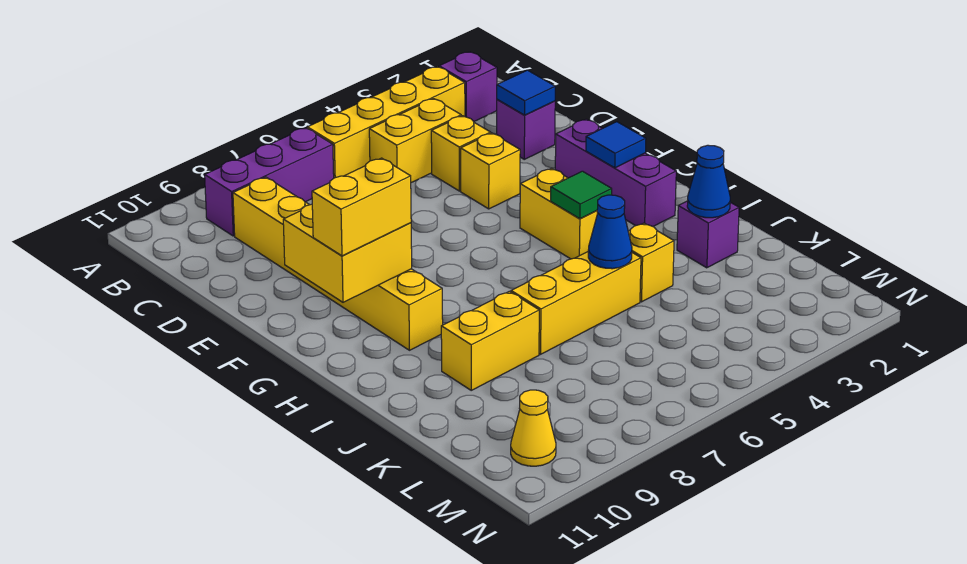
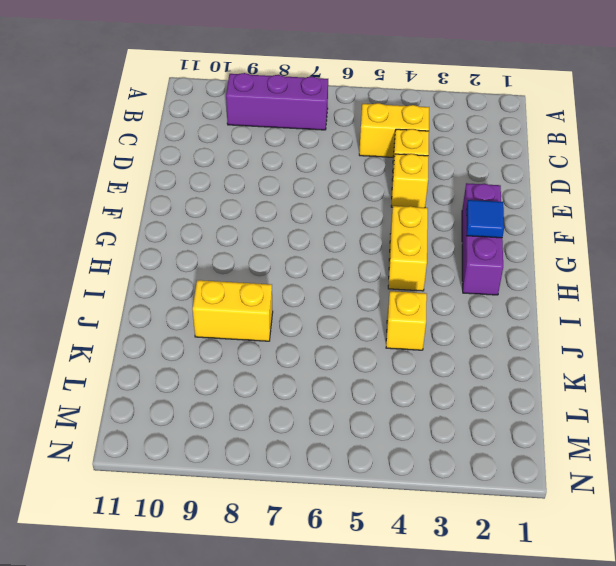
none -> purple 1x1 brick [439,52,497,122]
none -> yellow 1x4 brick [307,67,465,178]
none -> yellow 1x6 brick [233,177,443,350]

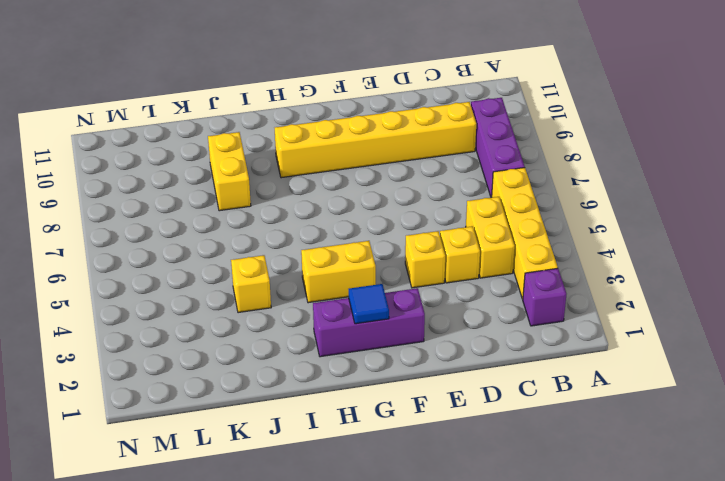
none -> purple 1x1 brick [497,99,555,159]
none -> purple 1x1 brick [677,201,739,268]
none -> yellow 1x3 brick [511,252,641,354]

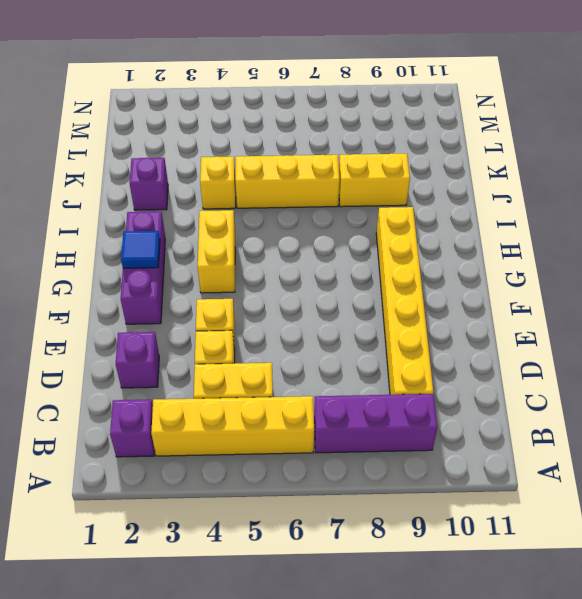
none -> yellow 1x1 cone [511,390,556,466]
none -> blue 1x1 tile [497,70,555,115]
none -> yellow 2x2 brick [283,204,412,302]

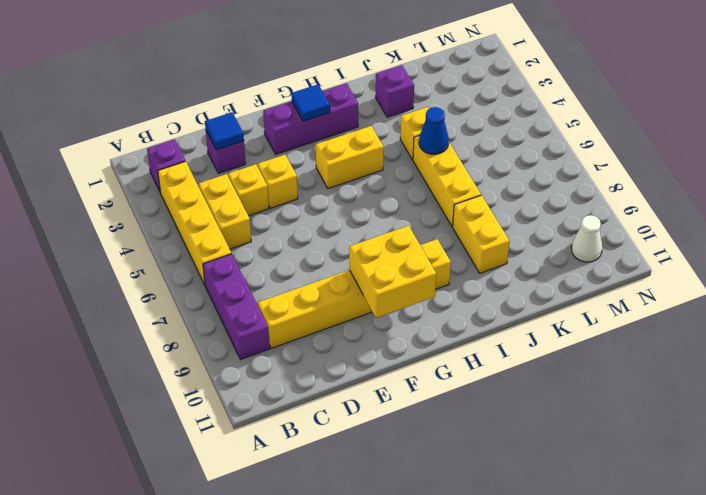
white 1x1 cone [571,215,602,262] -> yellow 1x1 cone [511,390,556,466]
none -> green 1x1 tile [551,171,612,219]
none -> blue 1x1 cone [687,145,730,218]
none -> yellow 1x2 brick [312,158,411,256]

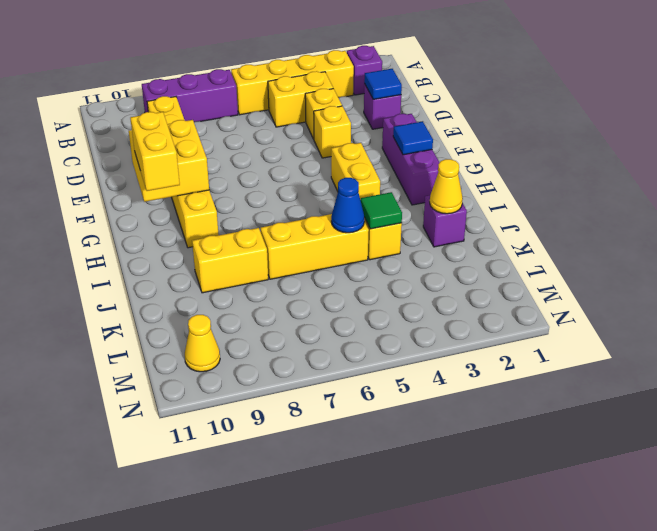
yellow 1x2 brick [130,112,180,191] -> yellow 1x2 brick turned to [312,158,411,256]
yellow 1x1 cone [430,159,463,214] -> blue 1x1 cone [687,145,730,218]
green 1x1 tile [360,192,402,229] -> green 1x1 tile moved to [551,171,612,219]

